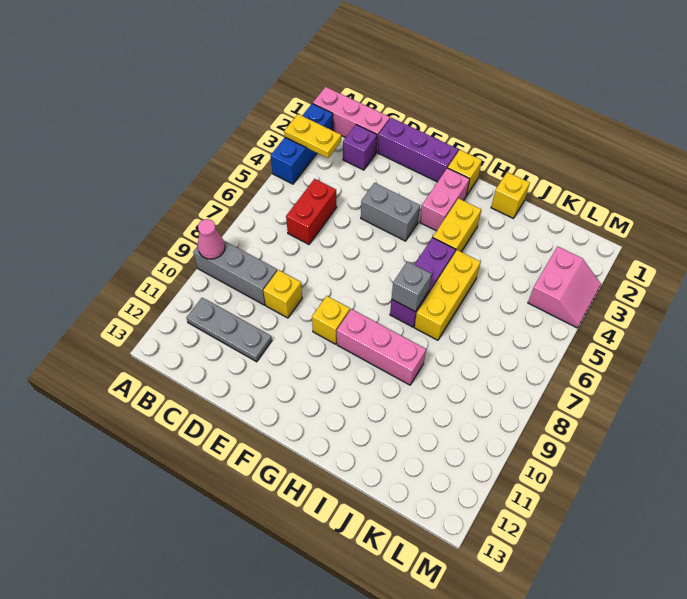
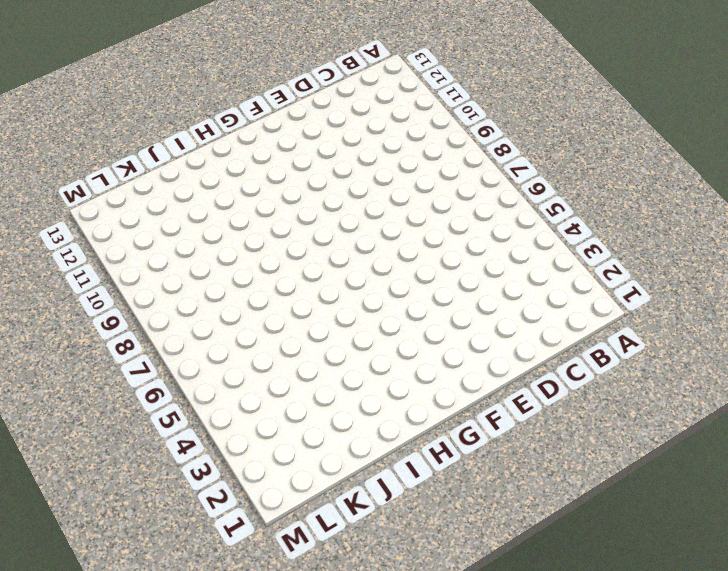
none -> pink 1x3 brick [313,87,390,152]
none -> blue 1x3 brick [271,103,333,184]
none -> grey 1x3 brick [193,241,277,305]

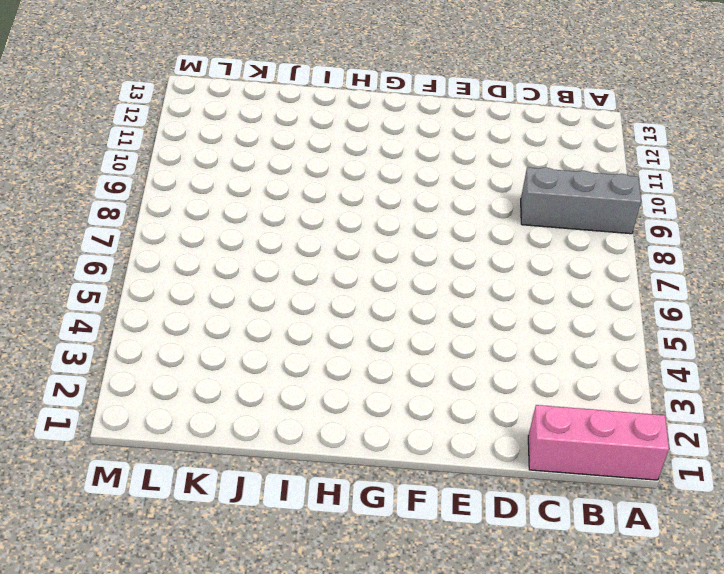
none -> blue 1x3 brick [271,103,333,184]
none -> grey 1x3 plate [186,298,272,362]
none -> purple 1x1 brick [343,125,377,170]

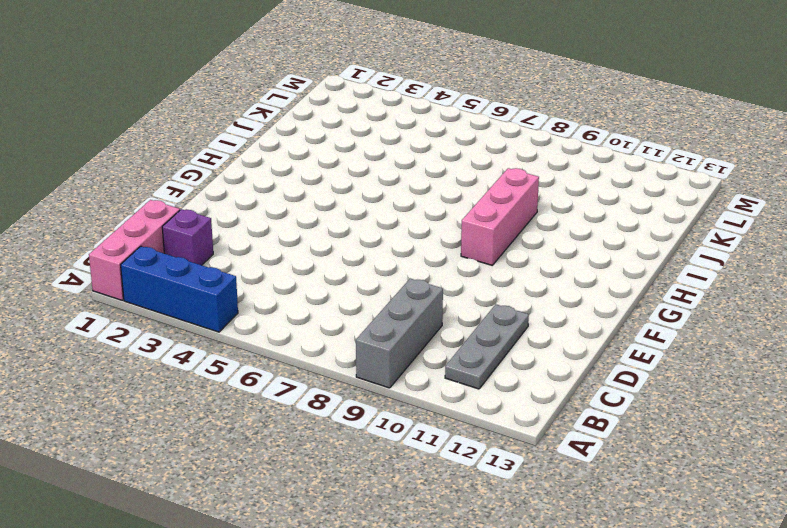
none -> red 1x2 brick [286,179,337,244]
none -> purple 1x3 brick [378,118,458,182]
none -> yellow 1x1 brick [263,270,302,318]

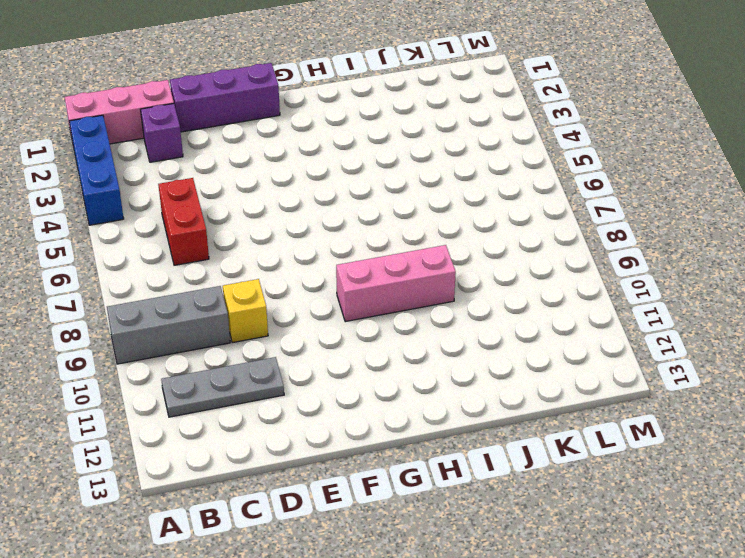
none -> grey 1x2 brick [361,183,420,241]
none -> yellow 1x1 brick [312,296,350,344]
none -> yellow 1x1 brick [448,150,482,196]

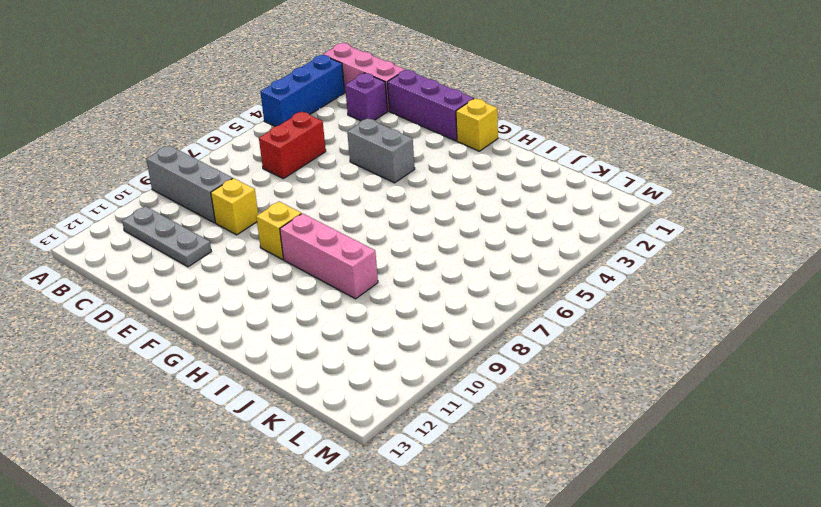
none -> pink 1x2 brick [420,168,470,231]
none -> yellow 1x2 brick [433,198,481,252]
none -> purple 1x3 brick [390,238,456,327]

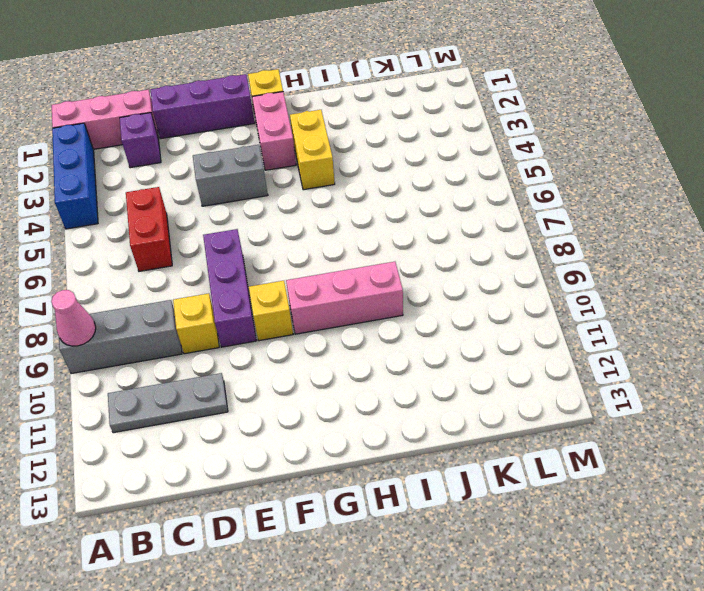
purple 1x3 brick [203,229,256,347] -> purple 1x3 brick moved to [390,238,456,327]
none -> yellow 1x1 brick [491,172,530,218]
none -> yellow 1x3 brick [414,250,480,340]
none -> pink 2x2 slope [528,246,601,328]

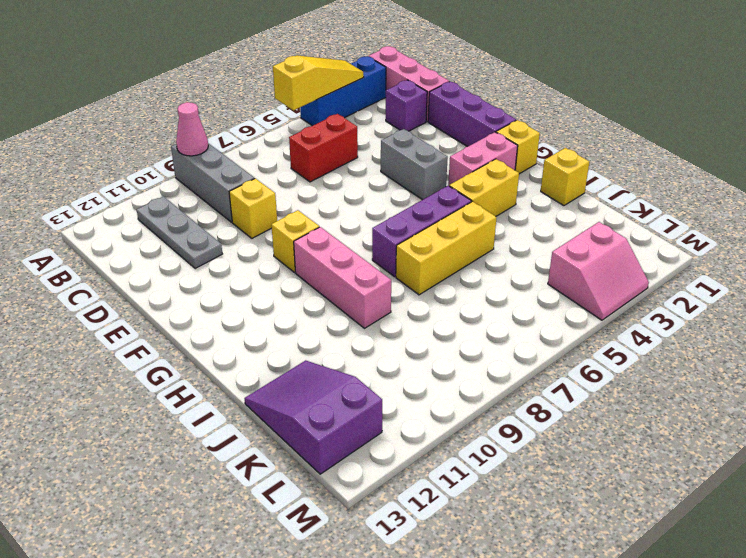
yellow 1x3 slope [273,56,364,110] -> yellow 1x2 plate [284,114,341,158]
purple 2x3 slope [244,360,382,474] -> none
none -> grey 1x1 brick [392,262,432,312]

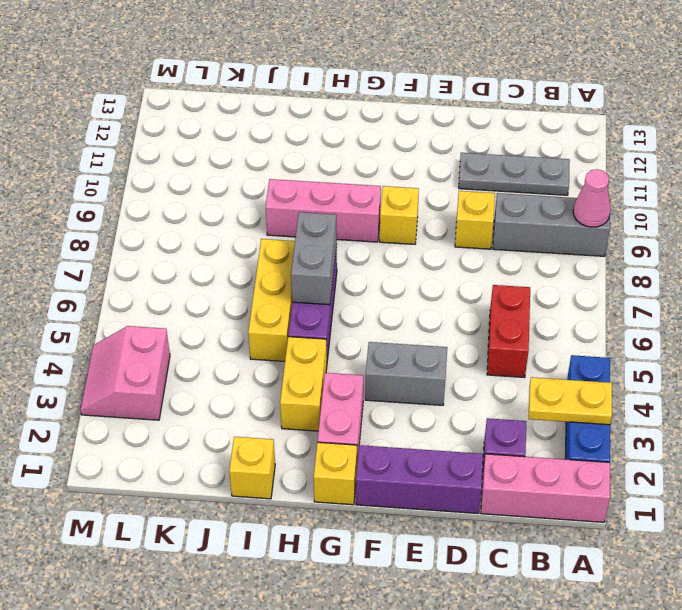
grey 1x2 brick [291,212,337,305] -> grey 1x1 brick [392,262,432,312]

